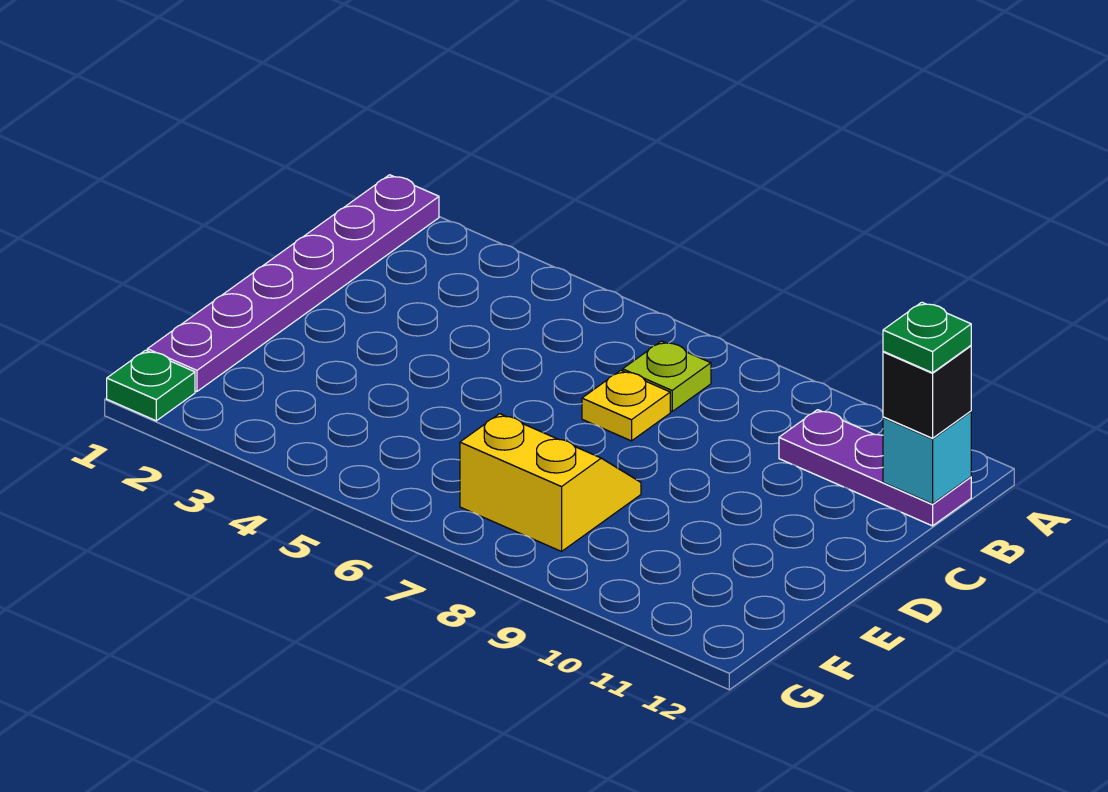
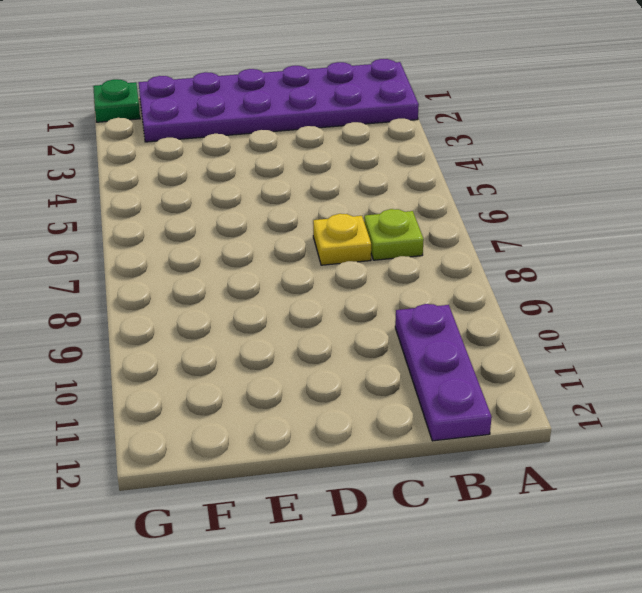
purple 2x6 plate [139,59,419,142] -> purple 1x6 plate [147,175,439,392]
none -> yellow 2x2 slope [460,414,641,551]
none -> cyan 1x1 brick [883,411,971,504]

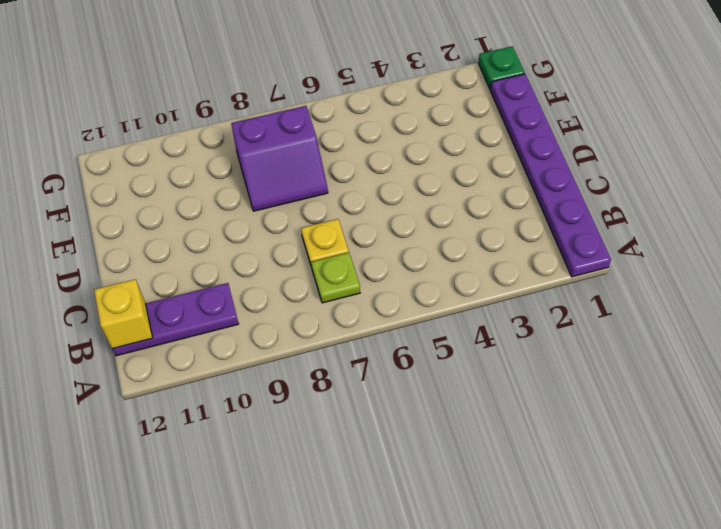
yellow 1x1 brick [94,279,152,349] -> cyan 1x1 brick [883,411,971,504]
purple 2x2 slope [231,106,328,211] -> yellow 2x2 slope [460,414,641,551]
none -> black 1x1 brick [883,346,971,438]
none -> green 1x1 plate [883,302,971,373]

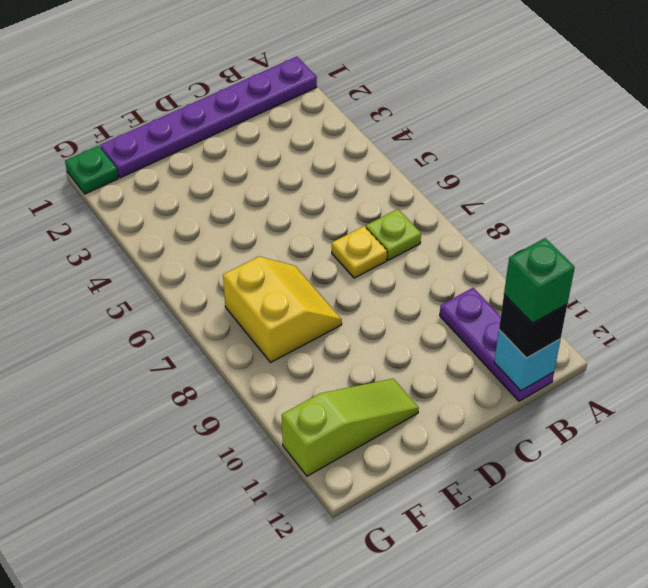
green 1x1 brick [504,238,575,323] -> green 1x1 plate [883,302,971,373]
lime 1x3 slope [282,379,419,476] -> none

